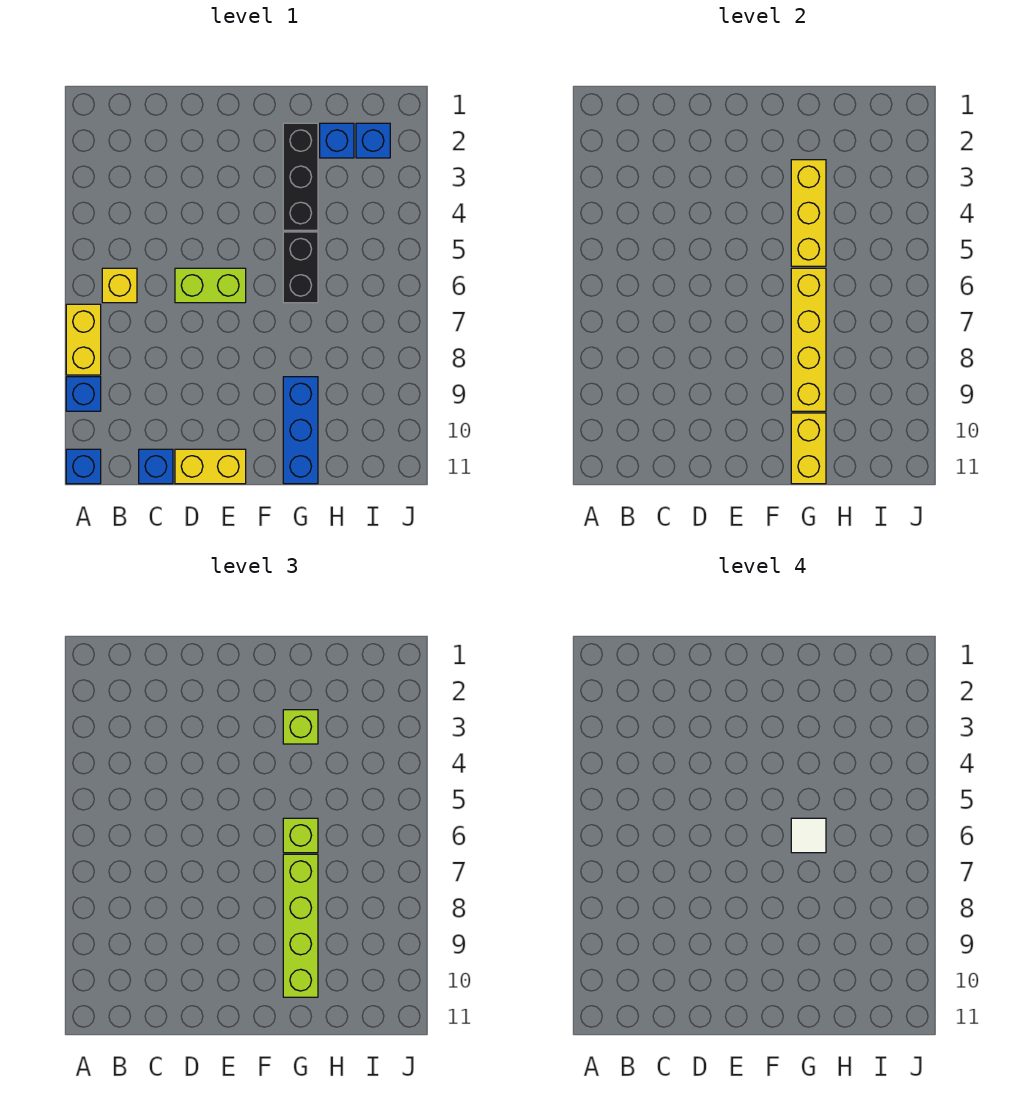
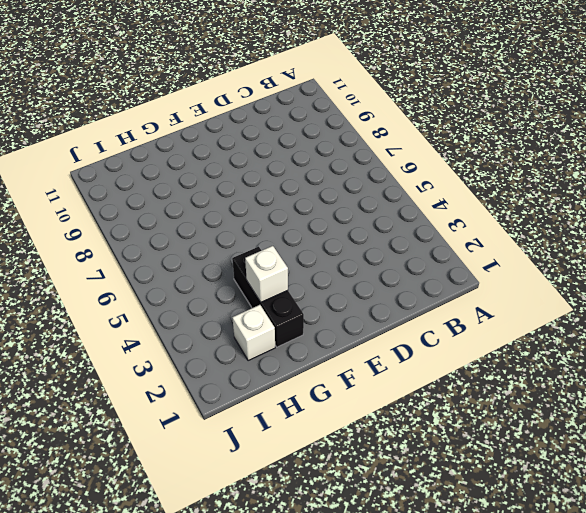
white 1x1 brick [245,246,288,302] -> yellow 1x3 brick [791,160,826,266]
white 1x1 brick [232,305,275,361] -> blue 1x1 brick [320,123,354,158]
none -> yellow 1x2 brick [66,304,101,375]
none -> blue 1x1 brick [66,377,101,411]
none -> blue 1x1 brick [66,449,101,484]

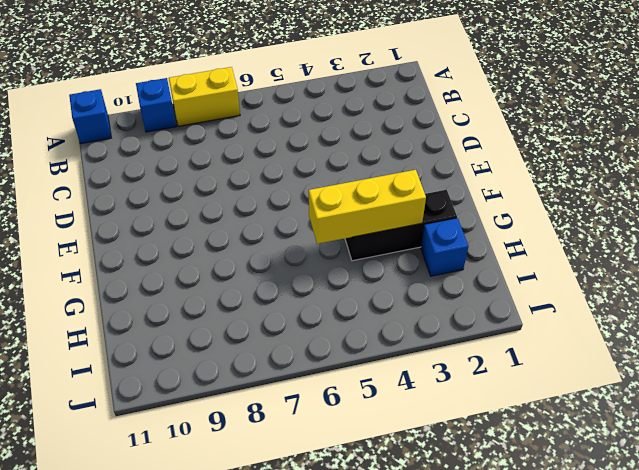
none -> yellow 1x1 brick [102,268,137,303]
none -> blue 1x1 brick [139,449,173,484]
none -> lime 1x2 brick [175,268,246,303]

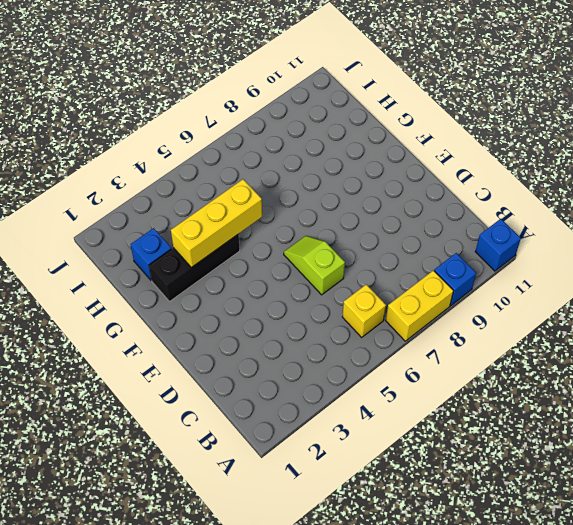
lime 1x2 slope [284,236,345,295] -> lime 1x2 brick [175,268,246,303]
none -> blue 1x1 brick [139,449,173,484]
none -> yellow 1x2 brick [175,449,246,484]
none -> black 1x2 brick [283,232,318,303]

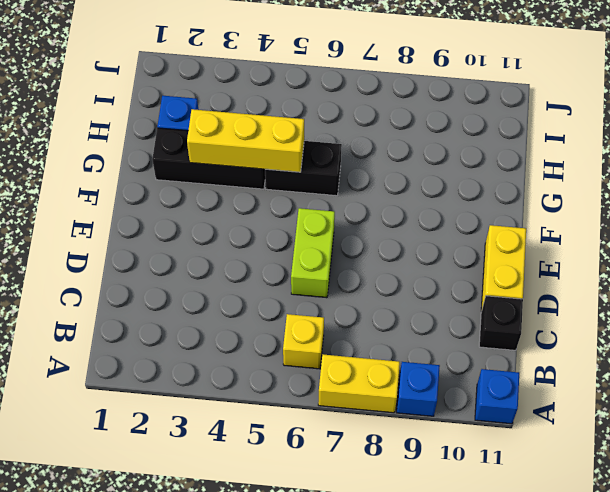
black 1x1 brick [479,296,523,350] -> blue 1x1 brick [139,449,173,484]
none -> blue 1x3 brick [283,377,318,484]
none -> blue 1x1 brick [356,123,390,158]
none -> yellow 1x4 brick [791,268,826,411]

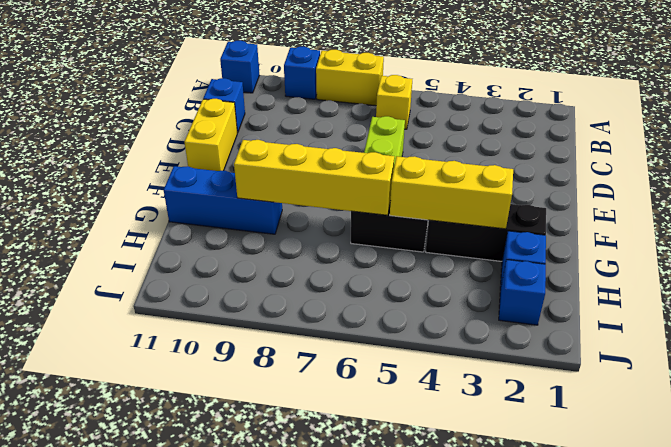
none -> yellow 1x2 brick [791,413,826,484]
none -> lime 1x1 brick [283,710,318,744]
none -> lime 1x1 brick [283,818,318,853]

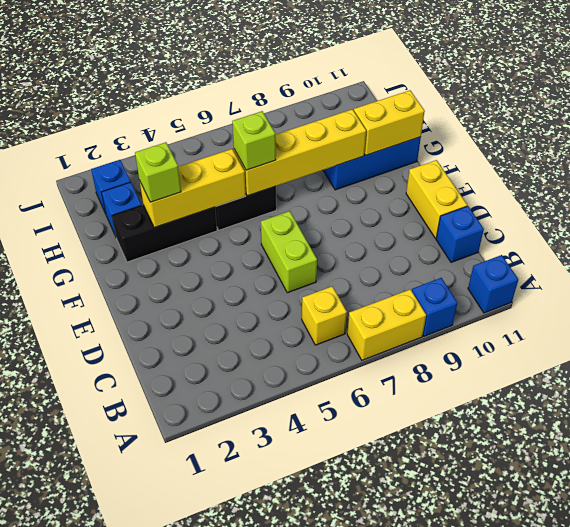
none -> lime 1x4 brick [283,854,318,997]
none -> white 1x1 tile [791,818,826,853]

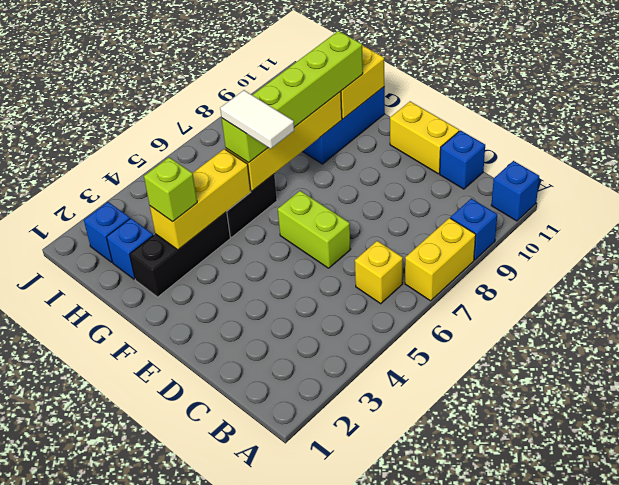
white 1x2 tile [220,90,294,149] -> white 1x1 tile [791,818,826,853]

